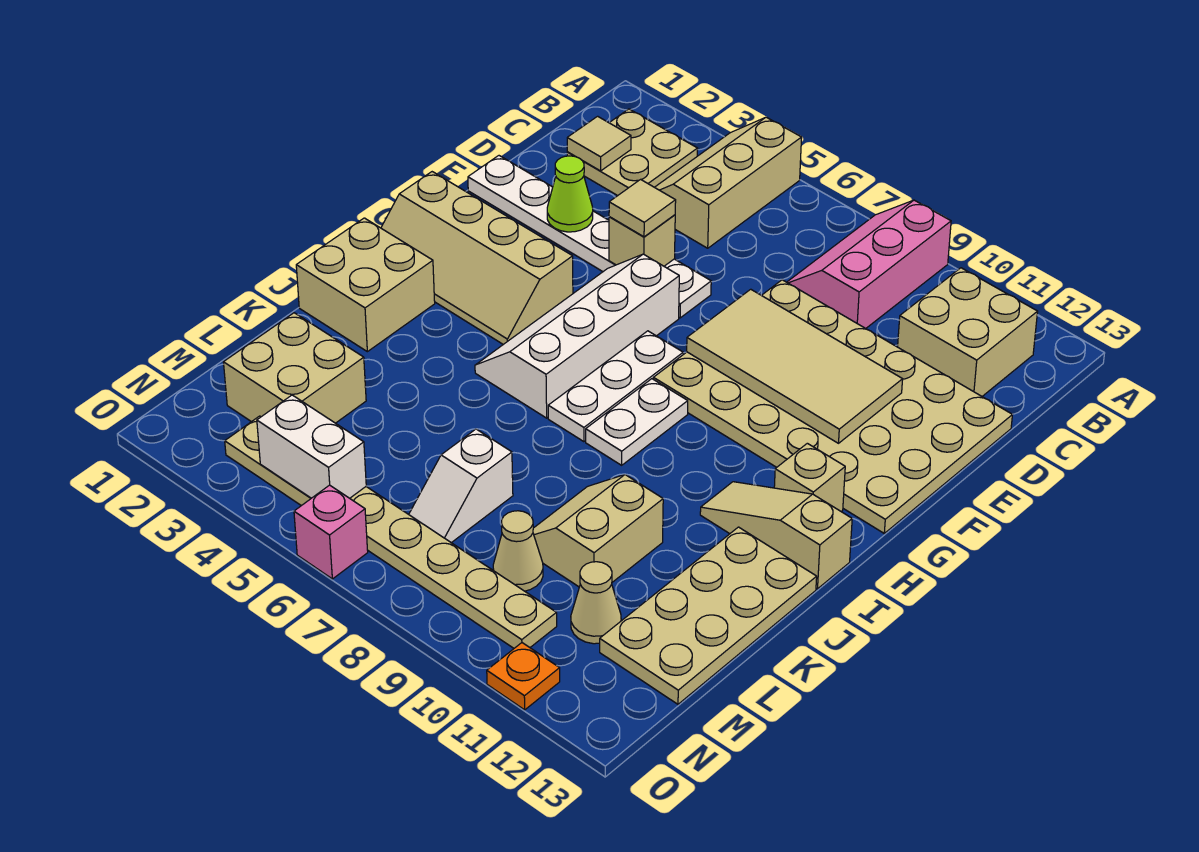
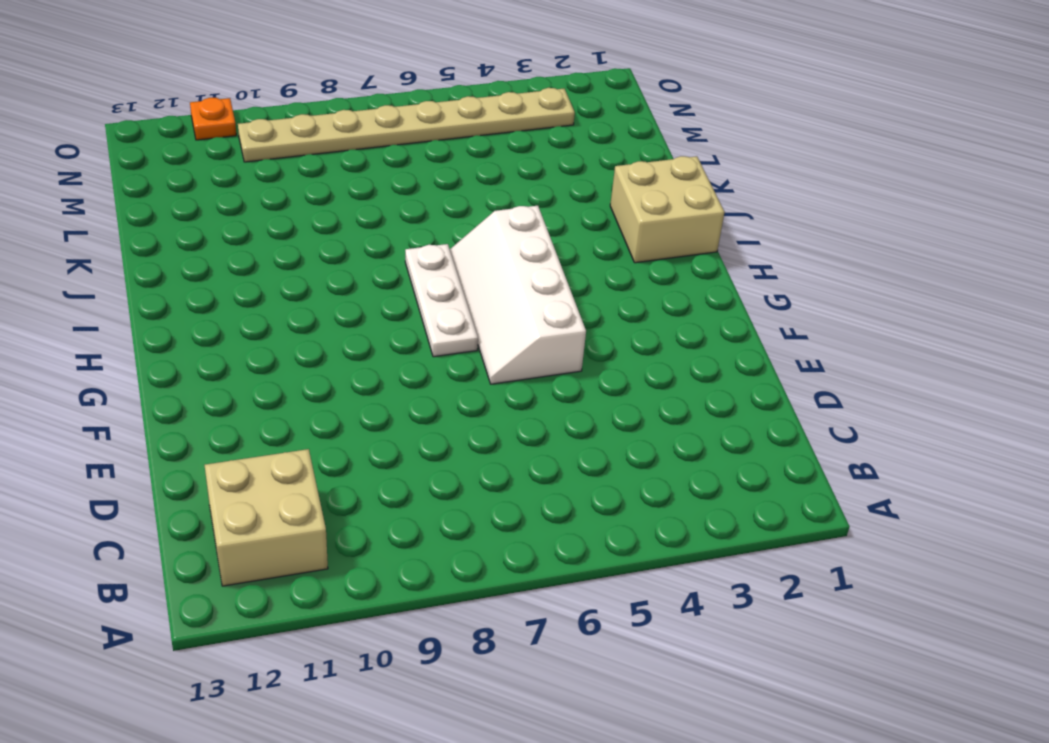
white 2x4 slope [450,206,586,384] -> white 2x4 slope turned to [475,254,679,418]
none -> tan 2x3 slope [655,117,802,248]
none -> pink 2x3 slope [787,200,951,328]
none -> tan 2x2 plate [567,109,698,196]

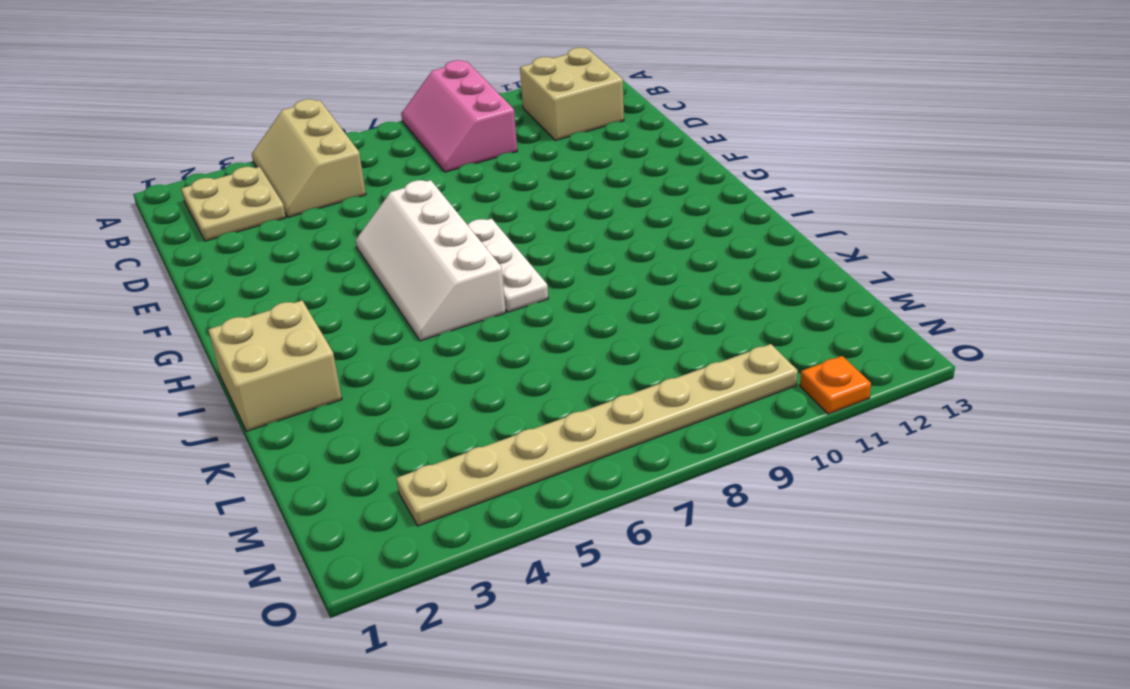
none -> tan 4x6 plate [653,280,1012,533]
none -> white 1x6 plate [468,156,711,318]
none -> tan 2x4 slope [381,172,573,344]

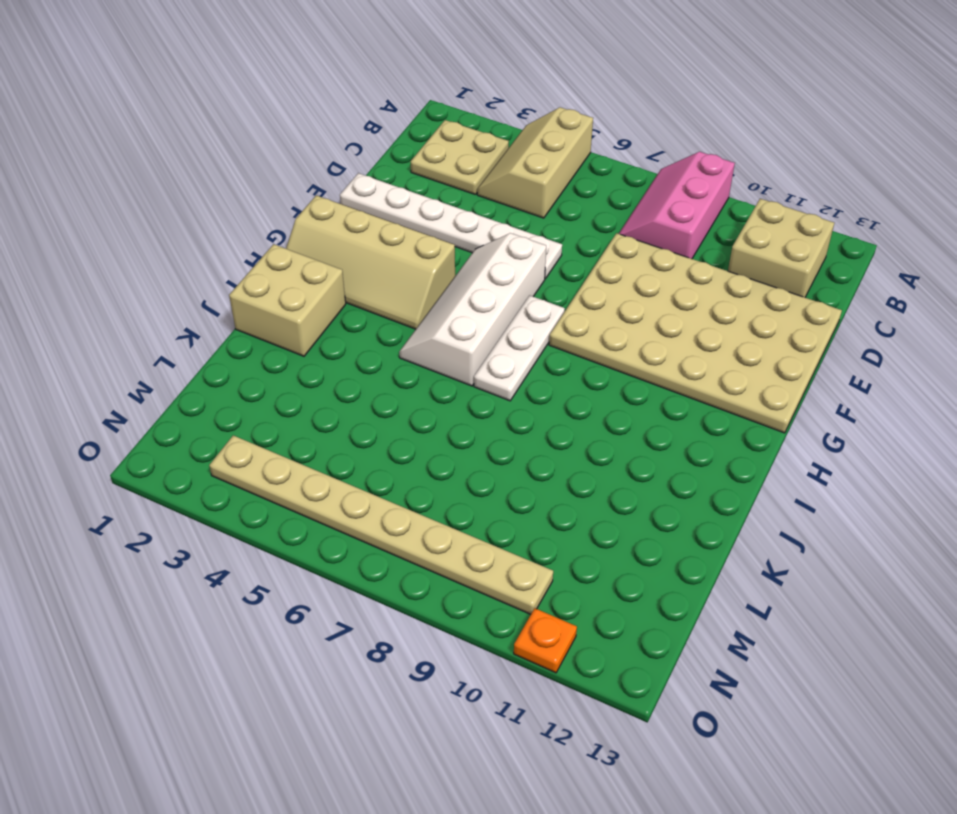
none -> white 1x2 plate [586,379,688,465]
none -> tan 1x1 brick [774,443,845,511]
none -> tan 1x3 slope [700,482,852,589]

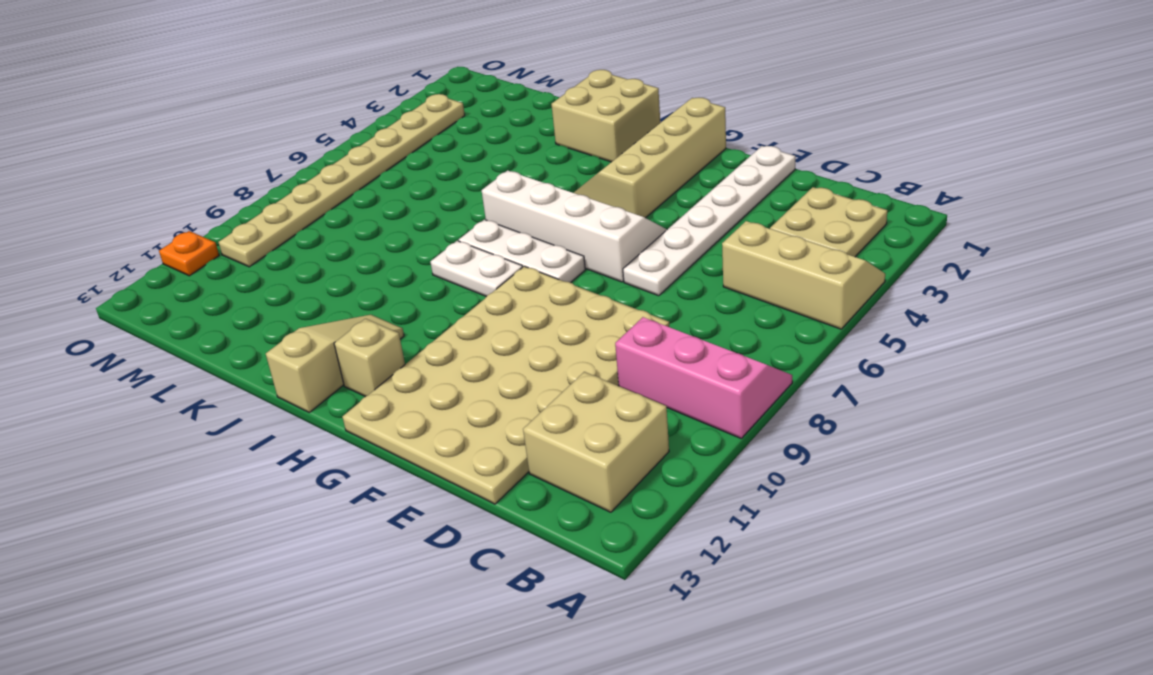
none -> tan 2x4 plate [600,527,817,704]
none -> tan 2x2 slope [533,475,663,587]
none -> tan 2x2 brick [223,313,366,423]

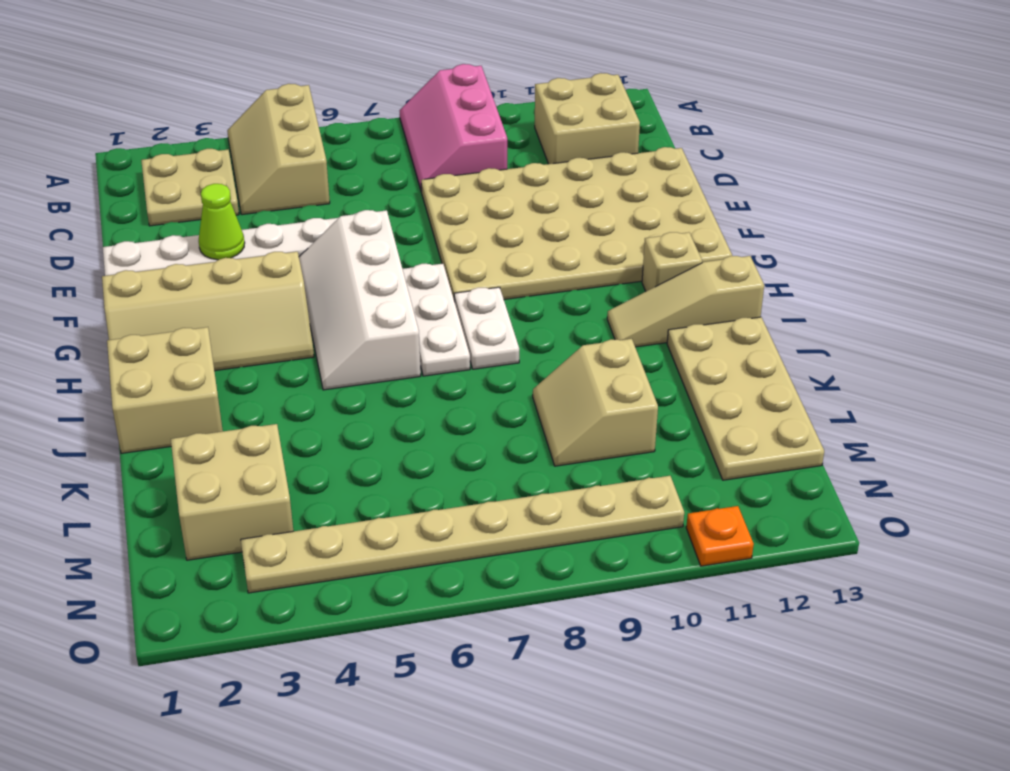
none -> white 1x2 slope [409,429,513,543]
none -> tan 1x1 cone [493,511,543,591]
none -> tan 1x1 cone [571,562,621,644]

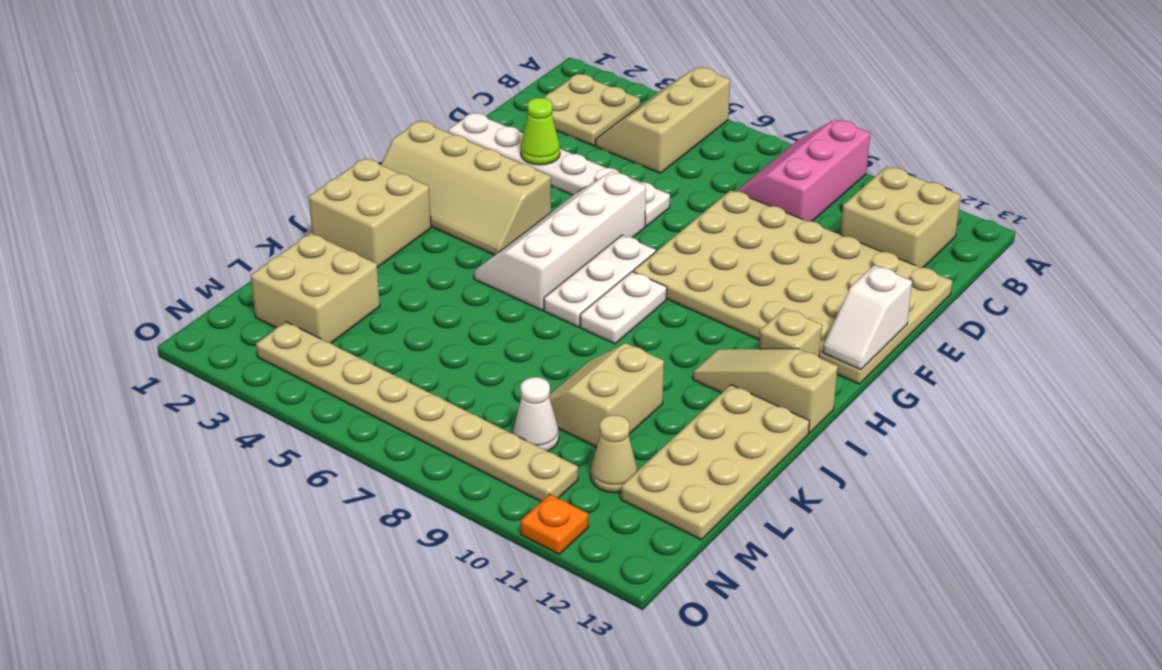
white 1x2 slope [823,265,912,370] -> white 1x2 slope moved to [409,429,513,543]
white 1x1 cone [513,377,559,451] -> tan 1x1 cone [493,511,543,591]
none -> pink 1x1 brick [294,485,368,579]
none -> tan 1x1 tile [567,116,631,171]
none -> tan 1x1 brick [609,215,675,266]

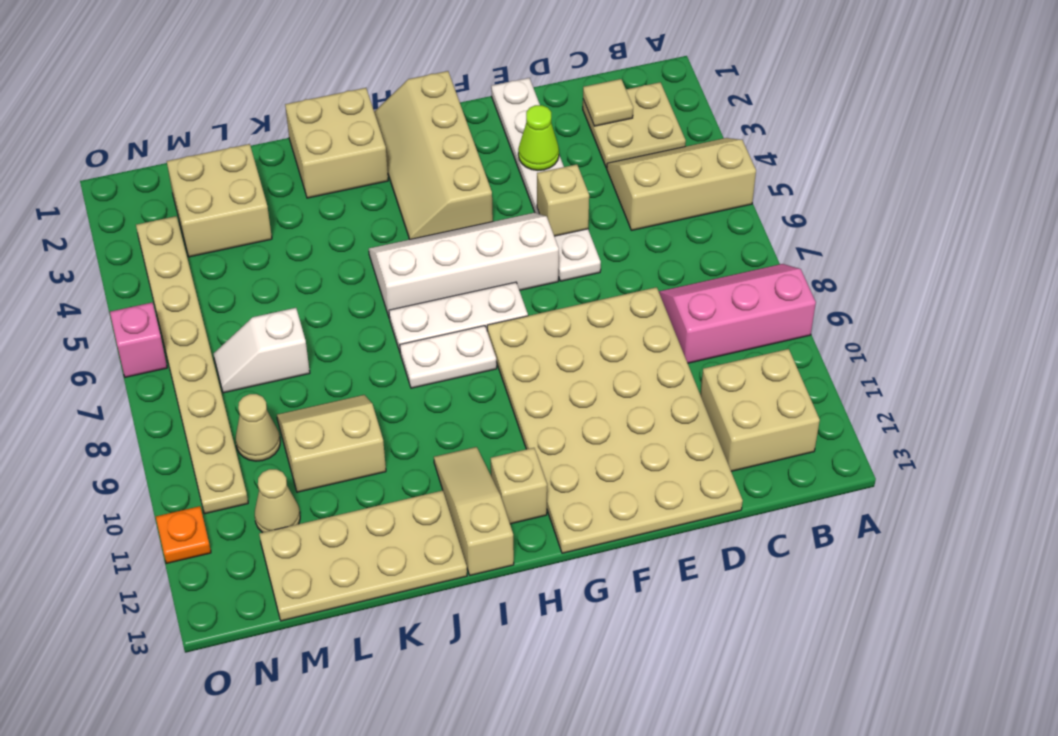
none -> tan 2x4 tile [687,289,903,443]
none -> white 1x2 brick [257,395,366,498]
none -> tan 1x1 tile [609,180,676,237]

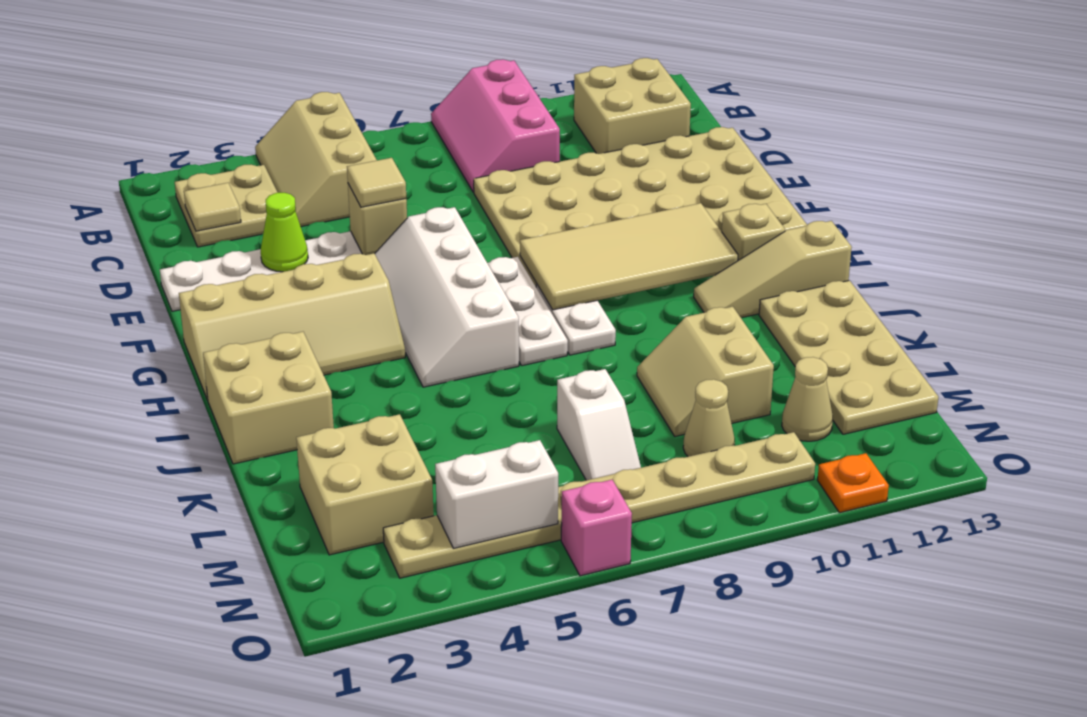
tan 2x4 tile [520,203,738,310] -> tan 2x4 tile moved to [687,289,903,443]

